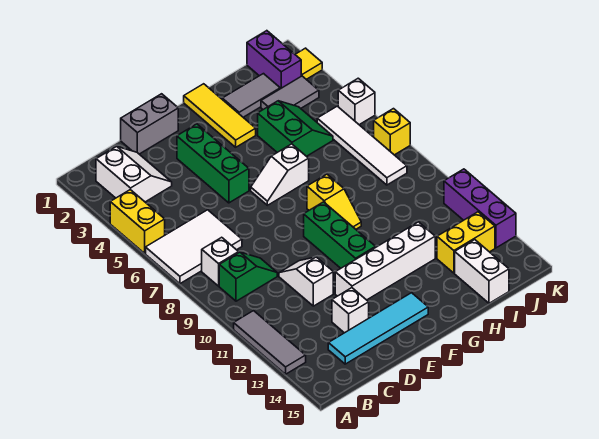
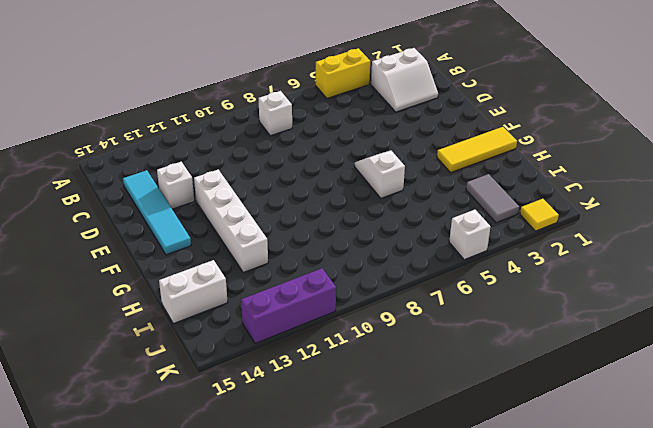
none -> white 2x3 tile [146,210,242,284]
none -> grey 1x3 tile [234,311,306,374]
none -> green 1x2 slope [219,252,277,301]

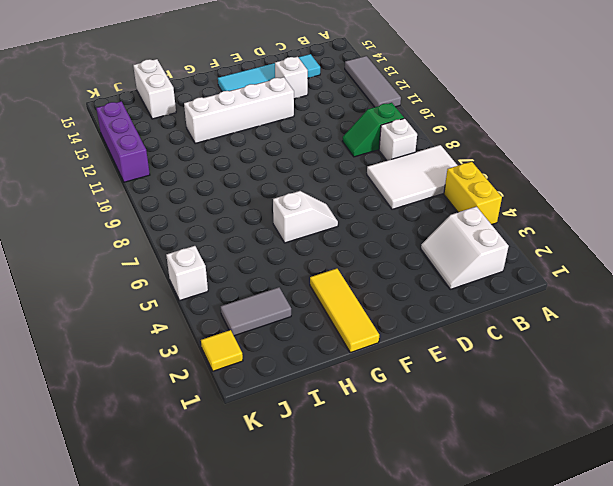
none -> grey 1x2 brick [121,94,178,154]
none -> white 1x2 slope [279,257,333,306]
none -> green 1x3 brick [177,124,249,203]

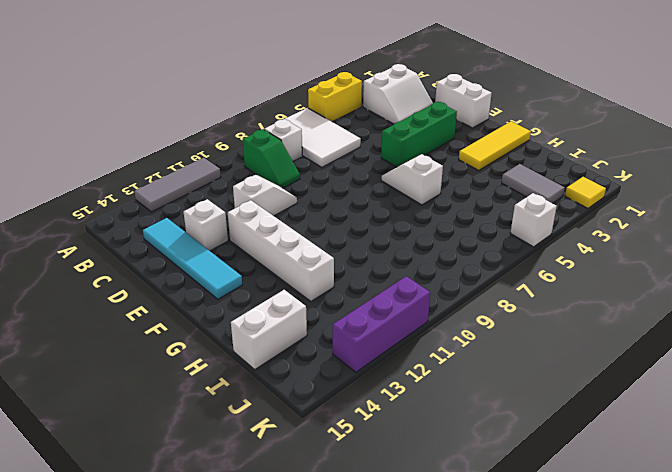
white 1x2 brick [435,74,492,128] -> grey 1x2 brick [121,94,178,154]
none -> green 1x3 brick [304,202,376,268]
none -> yellow 1x2 slope [307,174,361,229]
none -> grey 1x2 tile [222,74,280,117]

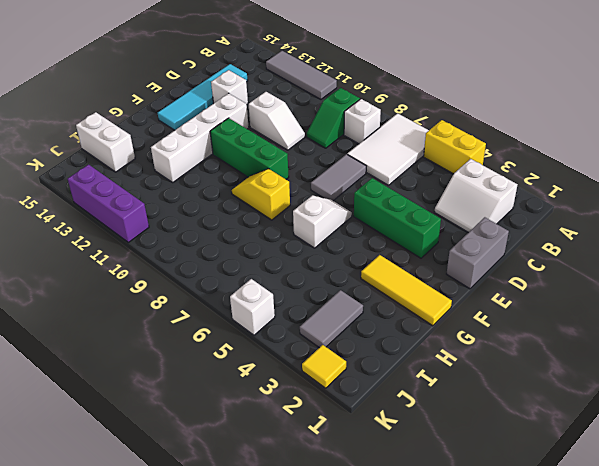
grey 1x2 tile [311,154,366,201] -> grey 1x2 tile moved to [222,74,280,117]
none -> green 2x2 slope [258,101,333,156]
none -> yellow 1x2 brick [437,212,495,273]
none -> purple 1x2 brick [247,31,301,89]

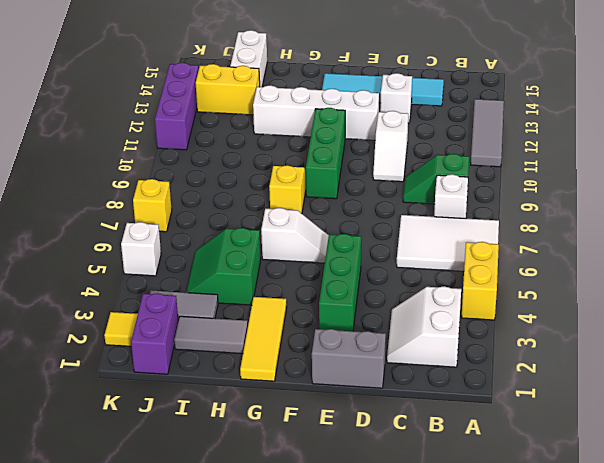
none -> white 1x4 tile [317,106,407,185]

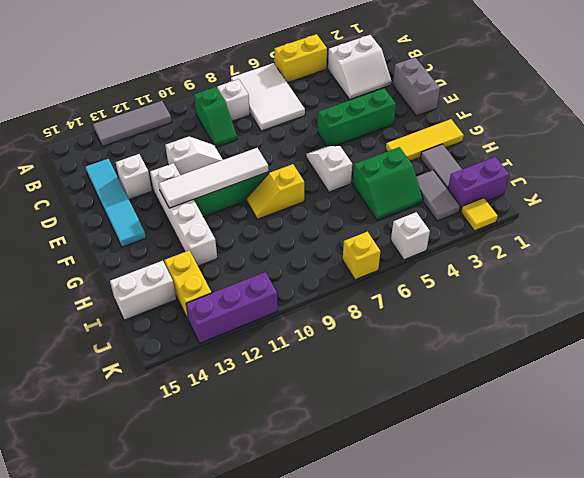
white 1x4 tile [159,148,268,208] -> white 1x4 tile moved to [317,106,407,185]

